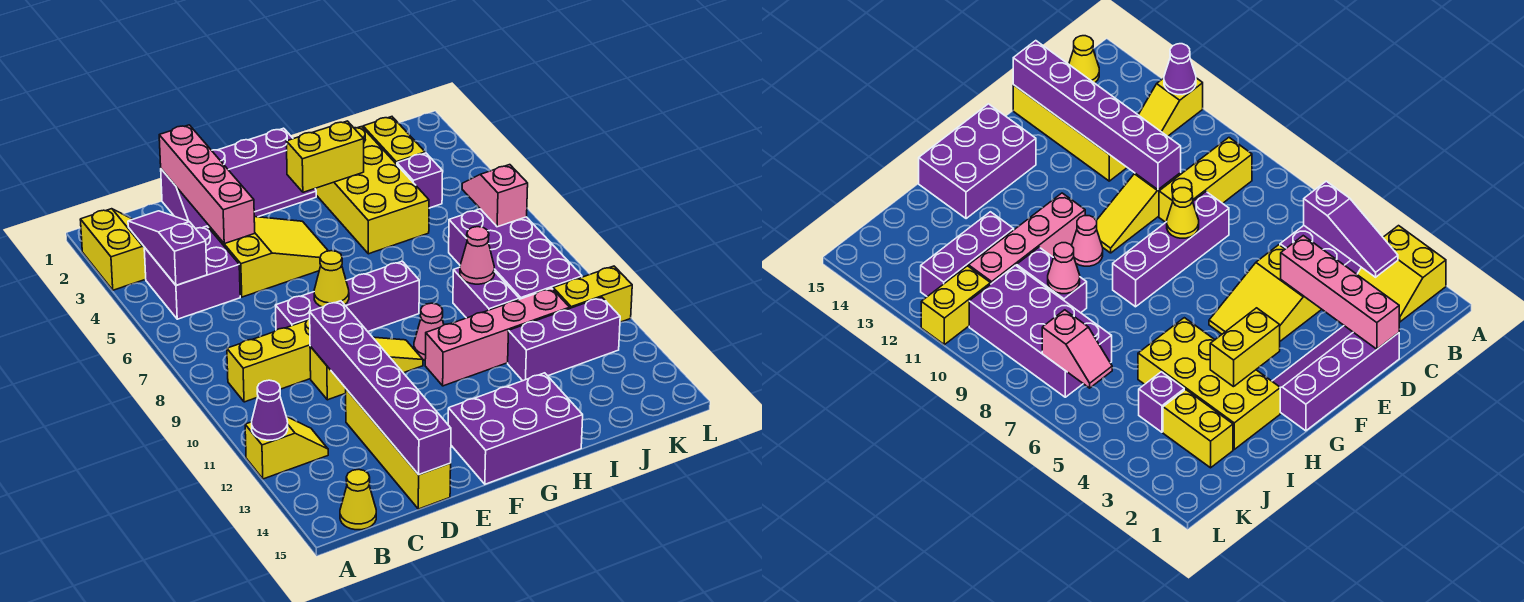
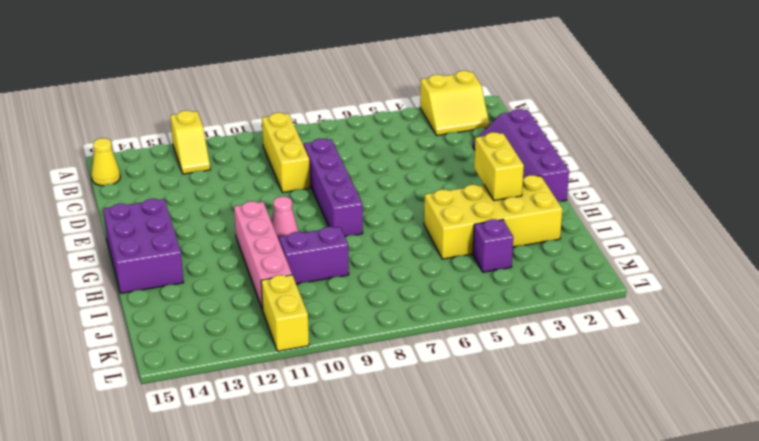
none -> purple 2x2 brick [144,226,240,319]
none -> yellow 2x3 slope [208,217,328,297]
none -> yellow 1x3 slope [310,337,423,400]

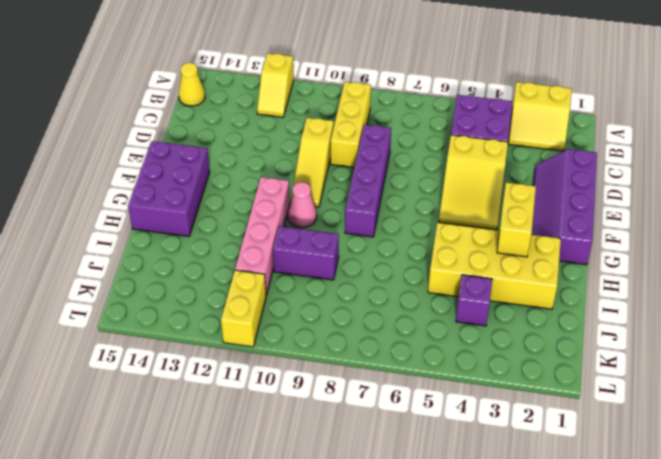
none -> yellow 1x4 brick [346,389,451,509]
none -> purple 1x3 brick [508,297,620,381]
none -> yellow 1x2 brick [363,117,425,164]

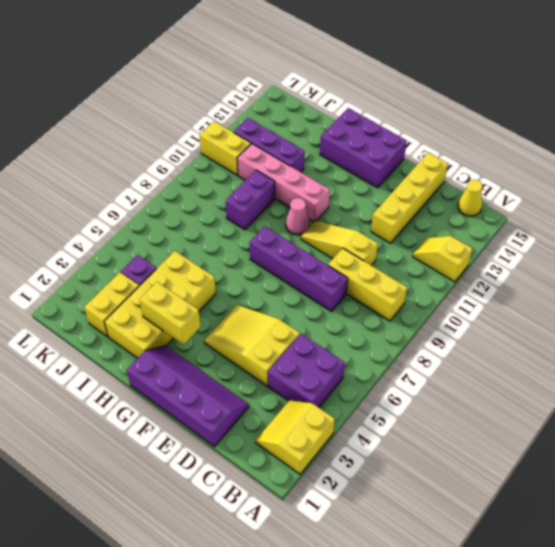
none -> purple 2x4 brick [449,209,582,299]
none -> purple 1x1 cone [252,380,288,440]
none -> purple 1x3 slope [128,211,207,285]

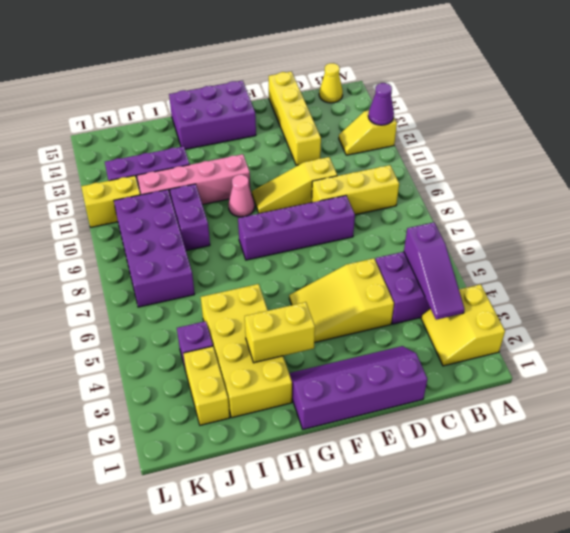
none -> pink 1x4 brick [159,125,255,244]
none -> purple 1x6 brick [309,301,451,475]
none -> yellow 1x1 cone [314,251,349,307]

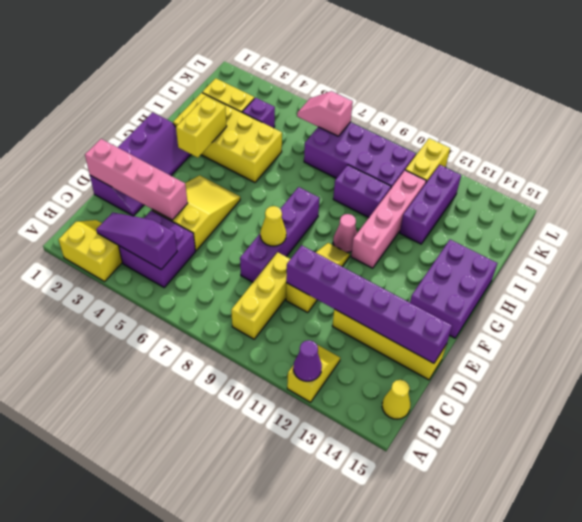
none -> pink 1x1 cone [460,227,494,284]

